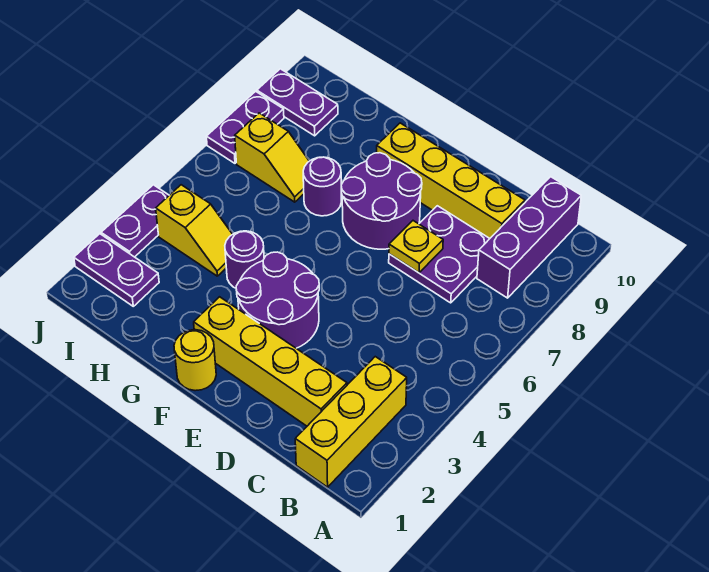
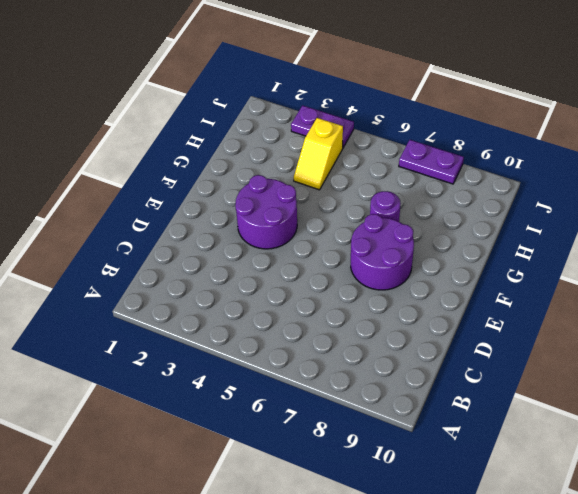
none -> yellow 1x3 brick [295,357,407,487]
none -> purple 1x3 brick [477,177,581,298]
none -> yellow 1x4 brick [194,297,347,426]

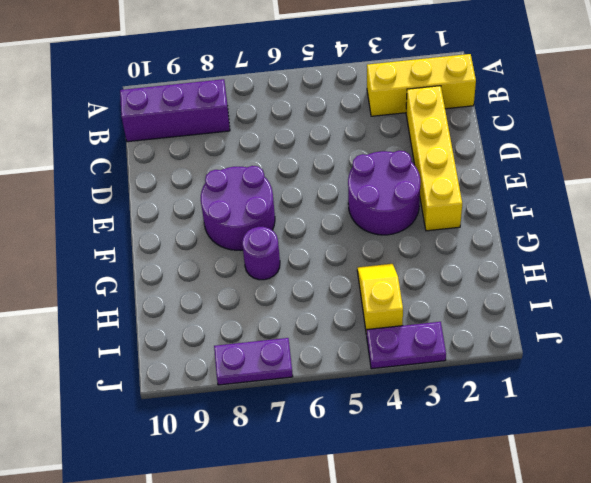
none -> purple 2x2 plate [389,206,490,303]
none -> yellow 1x4 brick [377,123,525,238]
none -> yellow 1x1 round brick [174,330,216,391]

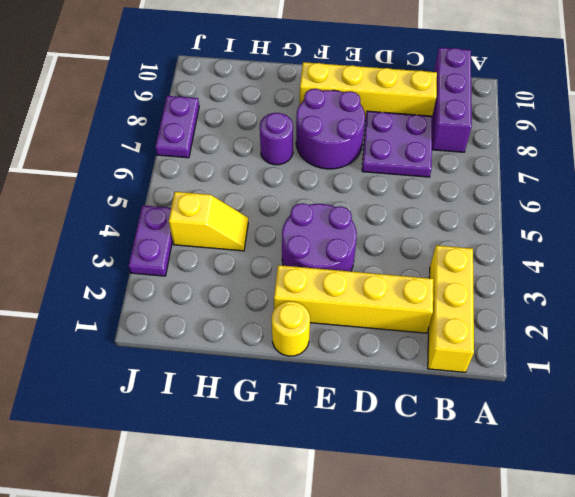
none -> purple 1x1 round brick [225,231,264,288]
none -> yellow 1x2 slope [235,113,309,202]
none -> purple 1x2 plate [74,234,159,306]

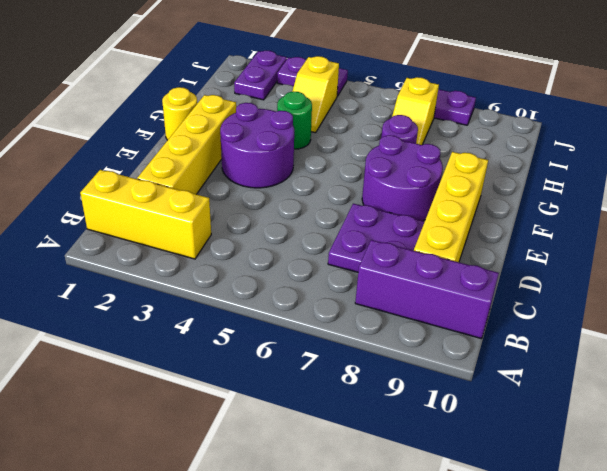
green 1x1 round brick [277,91,312,149] -> purple 1x1 round brick [225,231,264,288]
none -> purple 1x2 plate [257,69,338,136]
none -> yellow 1x1 plate [389,221,443,273]

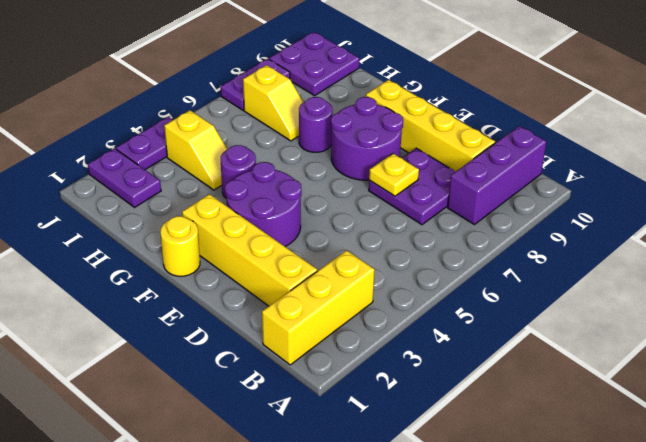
purple 2x2 plate [269,32,359,96] -> purple 1x2 plate [257,69,338,136]

